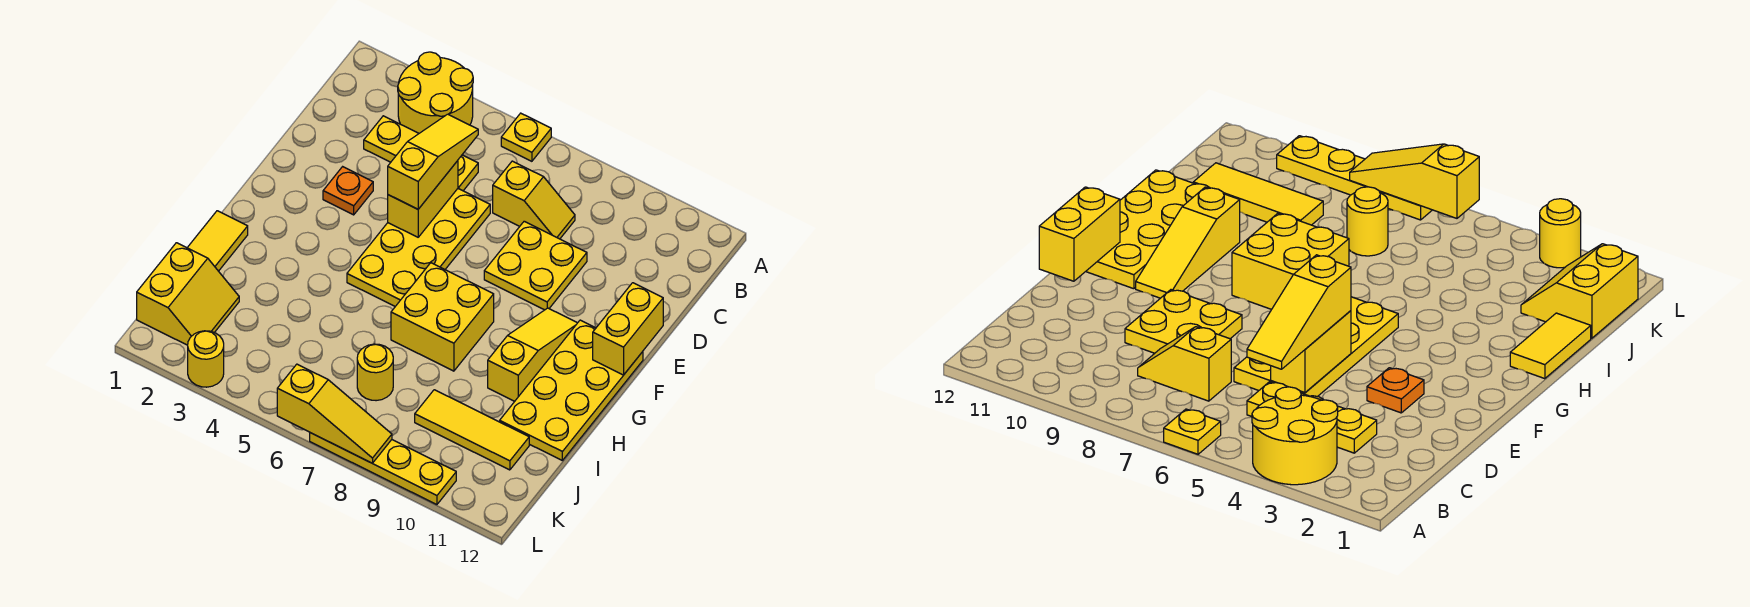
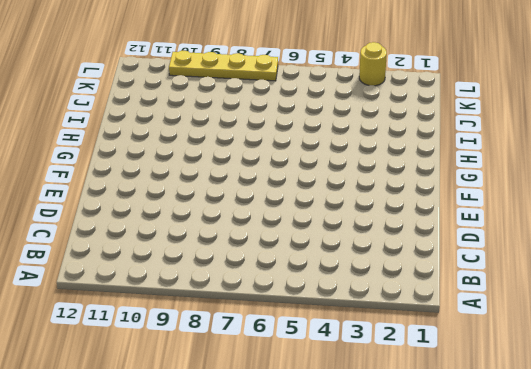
none -> yellow 2x2 round brick [398,52,473,133]
none -> yellow 1x1 plate [501,113,551,161]
none -> yellow 1x3 plate [364,116,478,191]

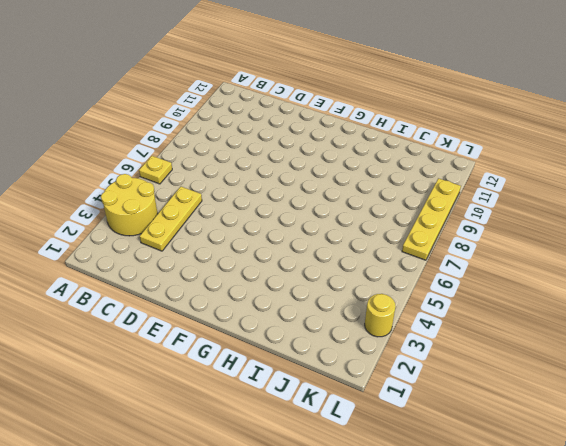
none -> yellow 1x2 slope [493,161,575,239]
none -> yellow 2x4 plate [347,189,490,306]
none -> yellow 2x2 plate [484,221,587,310]

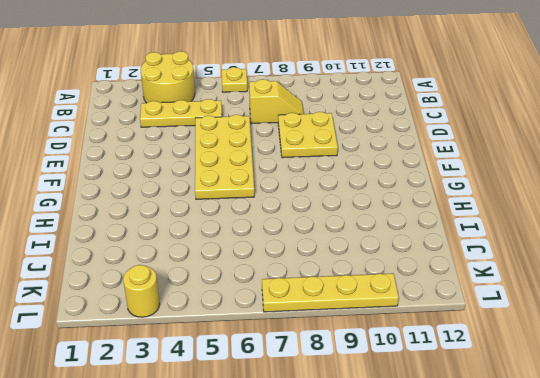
none -> orange 1x1 plate [323,167,373,215]
none -> yellow 1x3 slope [488,308,577,401]
none -> yellow 2x4 plate [500,320,643,460]

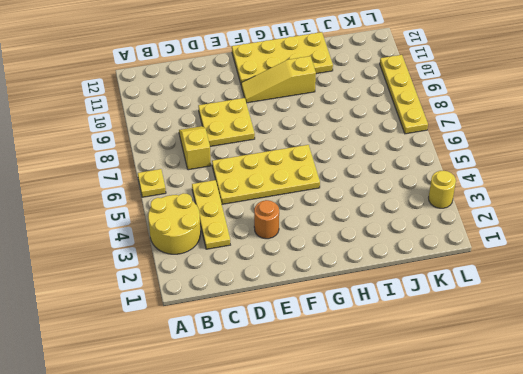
orange 1x1 round brick [254,200,279,239] -> orange 1x1 plate [323,167,373,215]
none -> yellow 2x2 brick [391,263,494,371]
none -> yellow 1x2 tile [187,211,248,271]
none -> yellow 2x2 slope [137,243,239,345]

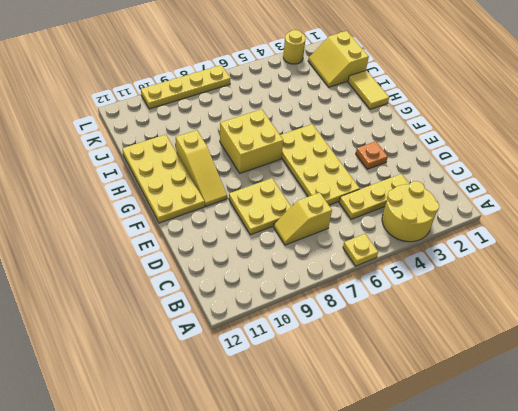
none -> yellow 1x1 round brick [357,344,393,401]
none -> yellow 1x3 tile [415,390,529,470]
none -> yellow 1x2 brick [388,161,458,237]

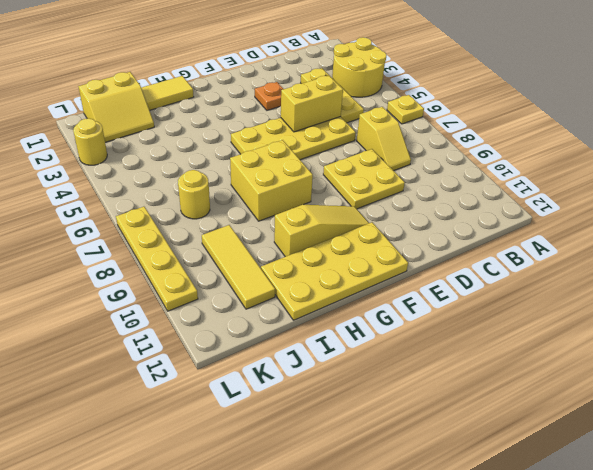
none -> yellow 1x2 brick [593,283,663,375]
none -> yellow 1x3 slope [277,364,392,463]
none -> yellow 1x3 slope [388,114,478,209]

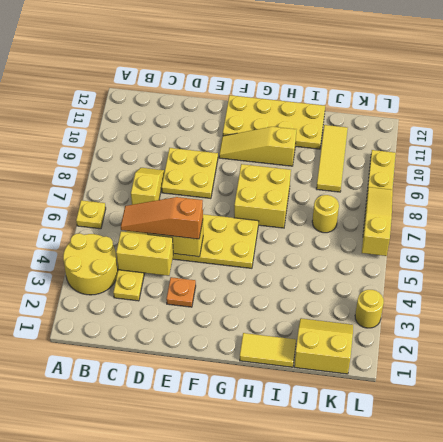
yellow 1x2 brick [116,231,173,276] -> yellow 1x2 brick moved to [593,283,663,375]
orange 1x3 slope [121,197,203,239] -> yellow 1x3 slope [388,114,478,209]

